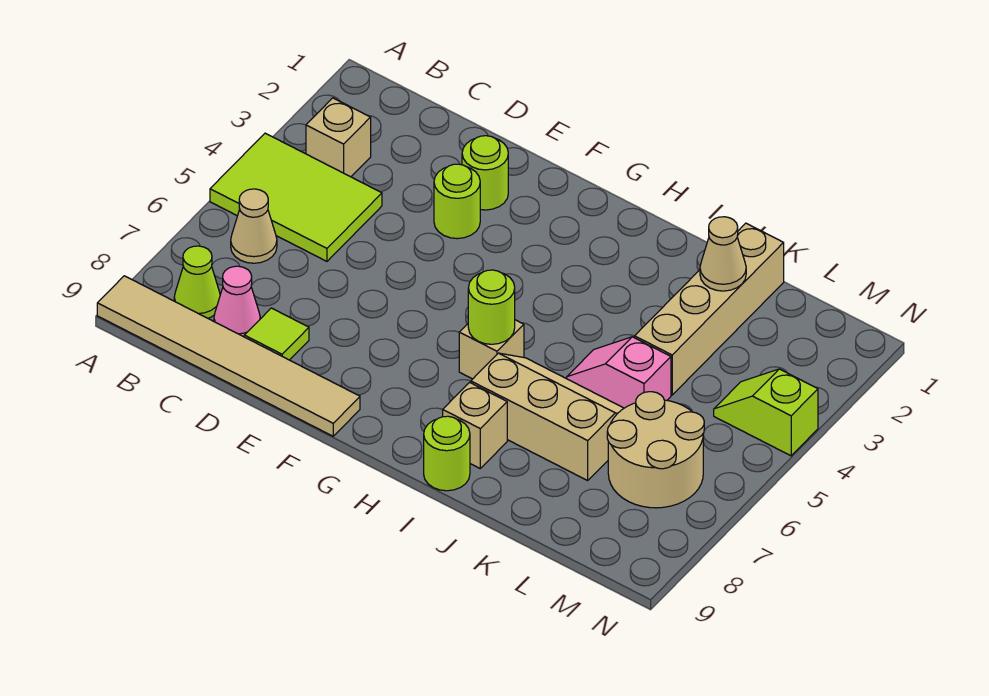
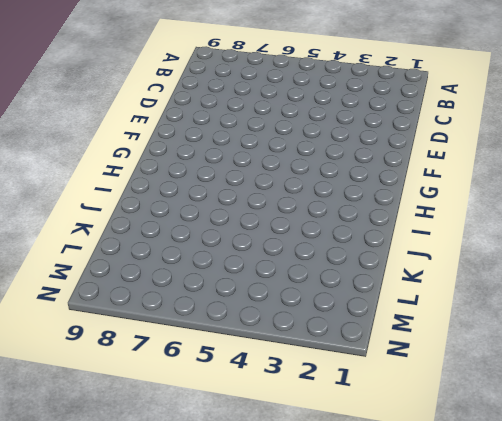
none -> lime 2x3 tile [210,133,382,261]
none -> tan 1x6 tile [97,276,360,436]
none -> tan 1x1 brick [306,98,371,177]

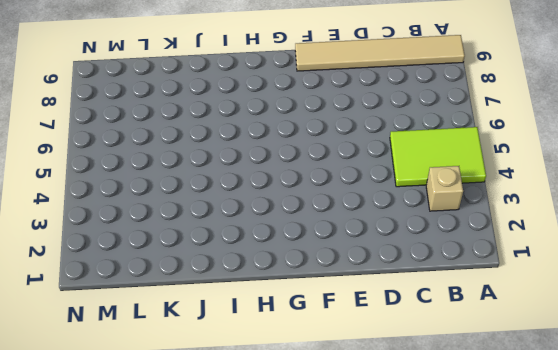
none -> tan 1x1 cone [231,189,277,263]
none -> lime 1x1 cone [174,246,220,318]
none -> pink 1x1 cone [214,266,260,337]

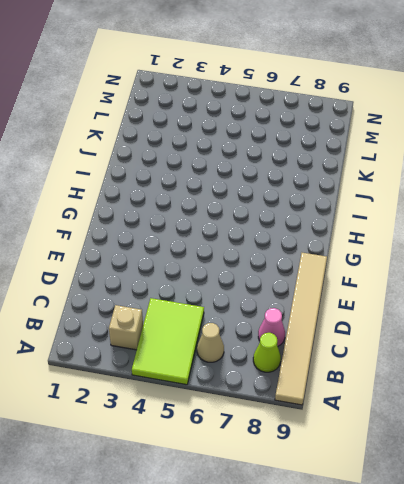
none -> lime 1x1 tile [244,308,309,360]
none -> lime 1x1 round brick [462,136,508,210]
none -> lime 1x1 round brick [434,164,480,239]

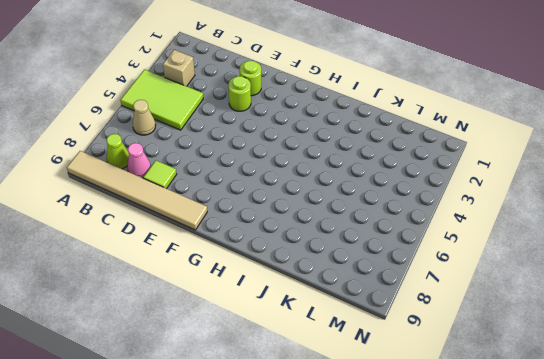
none -> tan 1x1 brick [459,320,524,379]
none -> tan 2x3 slope [471,353,624,480]
none -> tan 1x1 brick [443,382,507,468]

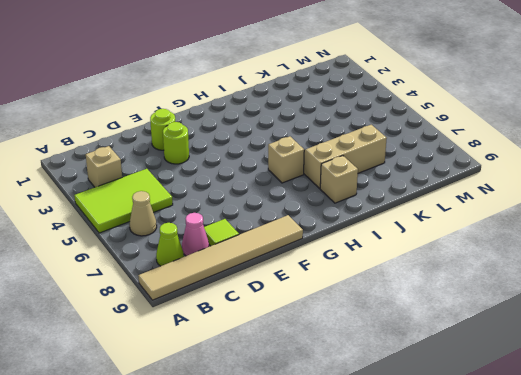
none -> lime 1x1 round brick [424,416,470,491]
none -> pink 1x2 slope [567,337,671,408]
none -> tan 1x4 brick [635,223,784,395]

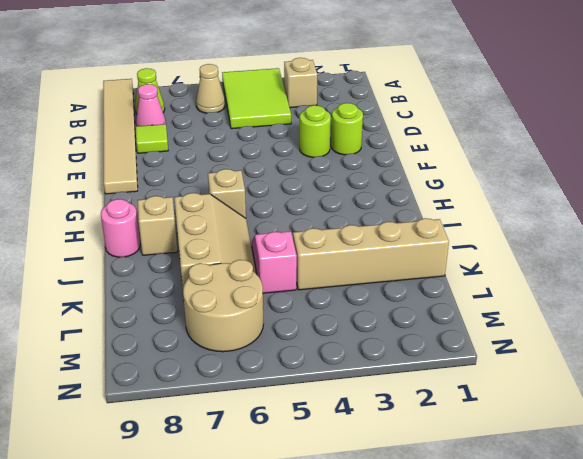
pink 1x1 round brick [101,199,140,257] -> lime 1x1 round brick [424,416,470,491]
none -> lime 1x2 slope [714,369,818,456]
none -> lime 1x1 round brick [468,270,515,344]
none -> tan 1x1 cone [700,217,746,291]

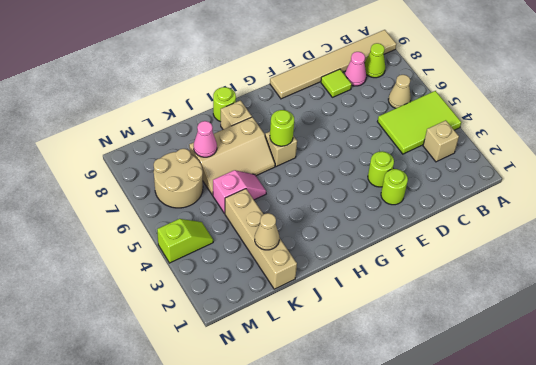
pink 1x1 cone [194,121,217,157] -> none

